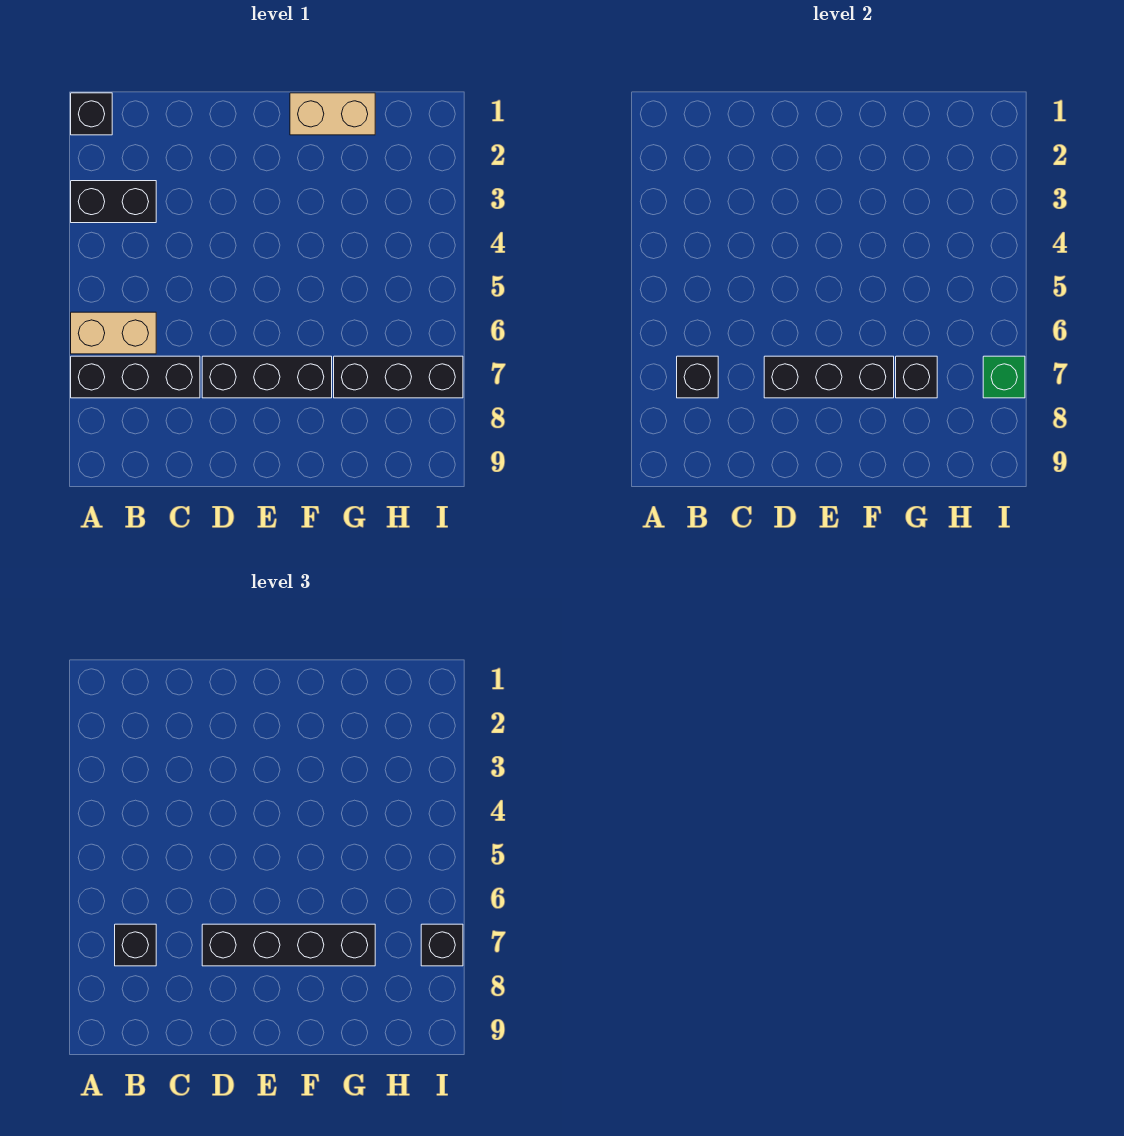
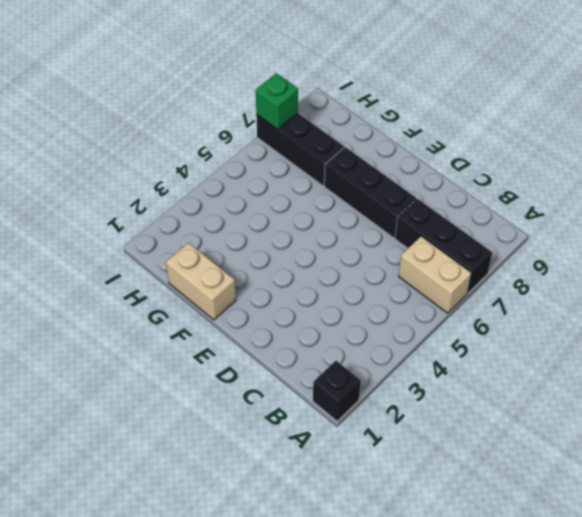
none -> black 1x2 brick [71,181,156,223]
none -> black 1x1 brick [677,356,718,398]
none -> black 1x3 brick [764,356,894,398]

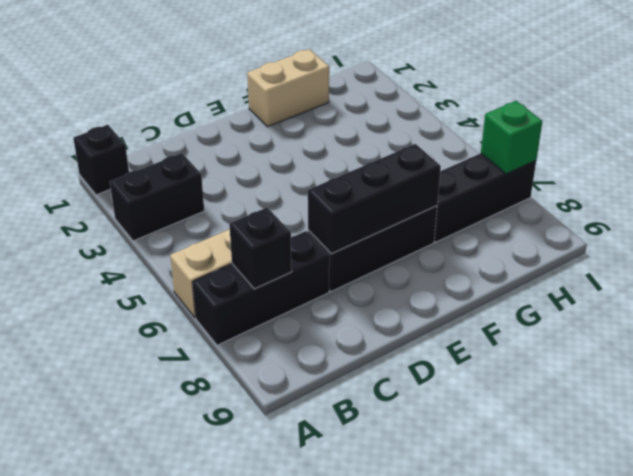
none -> black 1x1 brick [896,356,937,398]
none -> black 1x1 brick [115,924,156,966]
none -> black 1x4 brick [202,924,375,966]

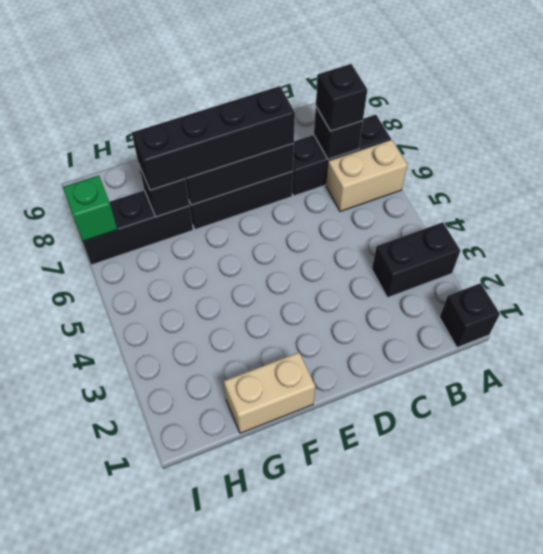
none -> black 1x1 brick [421,924,463,966]

